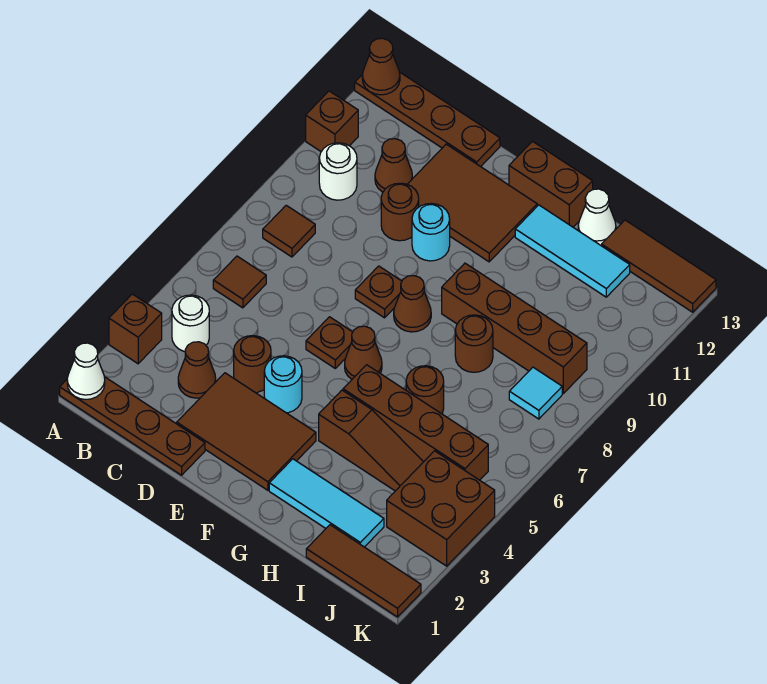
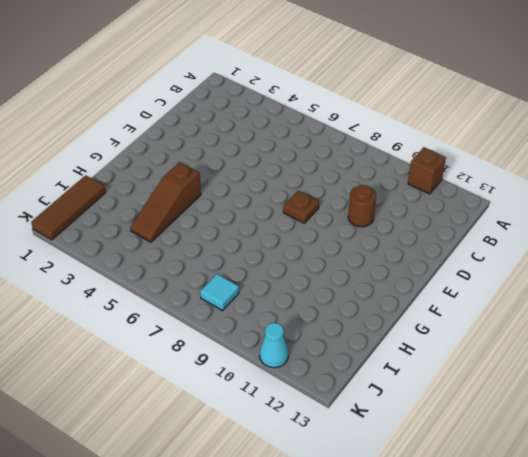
cyan 1x1 cone [260,323,288,368] -> none
none -> brown 1x4 plate [60,377,205,475]
none -> brown 1x1 brick [109,294,162,364]
none -> brown 1x4 plate [355,73,500,167]
none -> white 1x1 round brick [172,295,209,352]

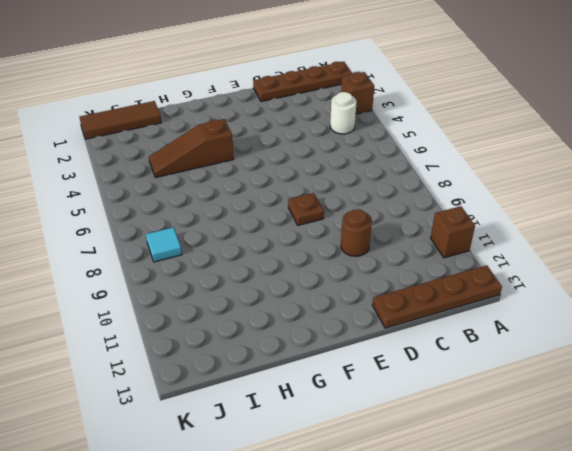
none -> brown 1x1 tile [213,256,266,308]
none -> brown 1x1 tile [263,205,315,257]
none -> white 1x1 round brick [319,143,357,200]
none -> brown 1x1 cone [178,342,216,398]

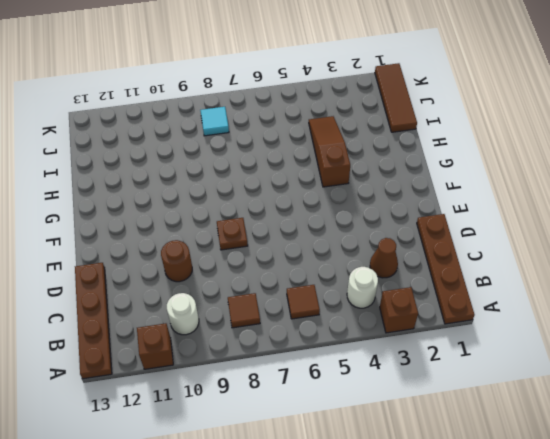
none -> brown 1x1 cone [375,139,412,192]
none -> brown 2x3 tile [177,373,316,490]
none -> brown 1x1 round brick [234,336,271,393]
none -> brown 2x3 tile [407,144,537,262]

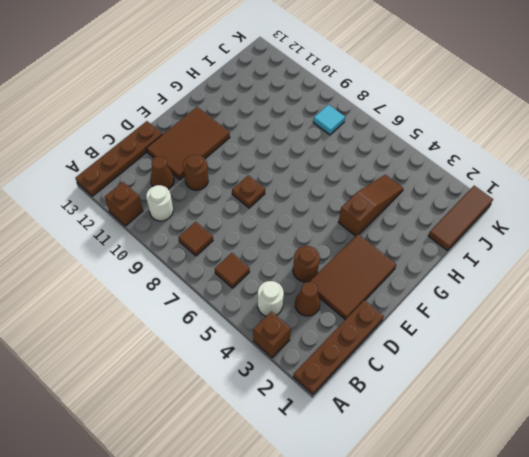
none -> cyan 1x1 round brick [264,356,302,413]
none -> brown 1x1 plate [306,317,353,368]
none -> cyan 1x1 round brick [412,203,450,261]
none -> brown 1x1 cone [345,326,382,379]

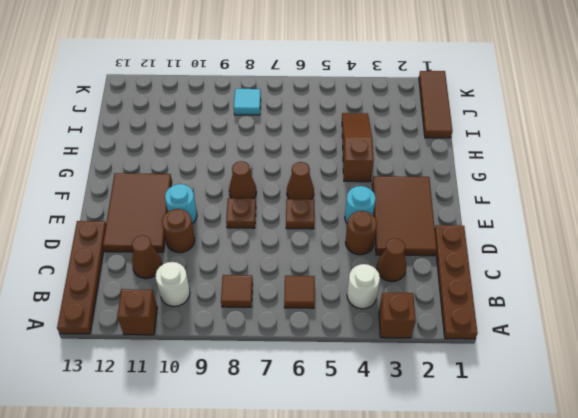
none -> brown 1x2 brick [509,141,593,227]
none -> cyan 1x3 tile [269,459,384,547]
none -> brown 1x4 brick [343,365,488,480]
none -> brown 1x4 brick [442,263,587,393]

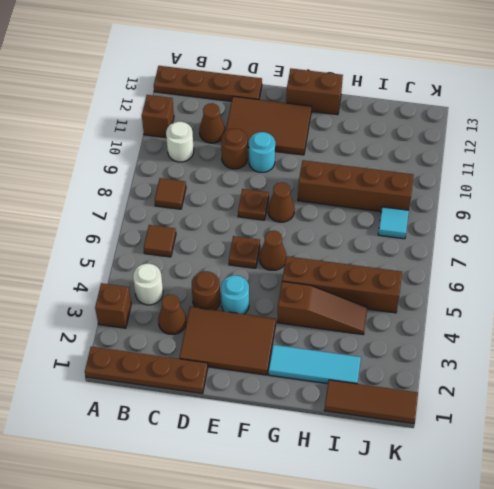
none -> cyan 1x3 tile [515,205,630,297]
none -> brown 1x1 round brick [406,366,444,414]
none -> brown 1x1 round brick [455,315,493,372]
none -> white 1x1 cone [578,189,616,245]

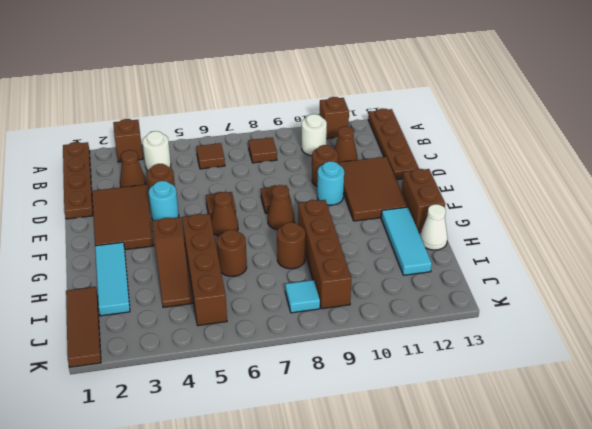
none -> brown 1x3 tile [602,220,716,312]
none -> brown 2x2 brick [387,451,495,566]
none -> white 1x1 cone [67,343,105,399]
none -> brown 1x1 cone [362,38,400,95]

